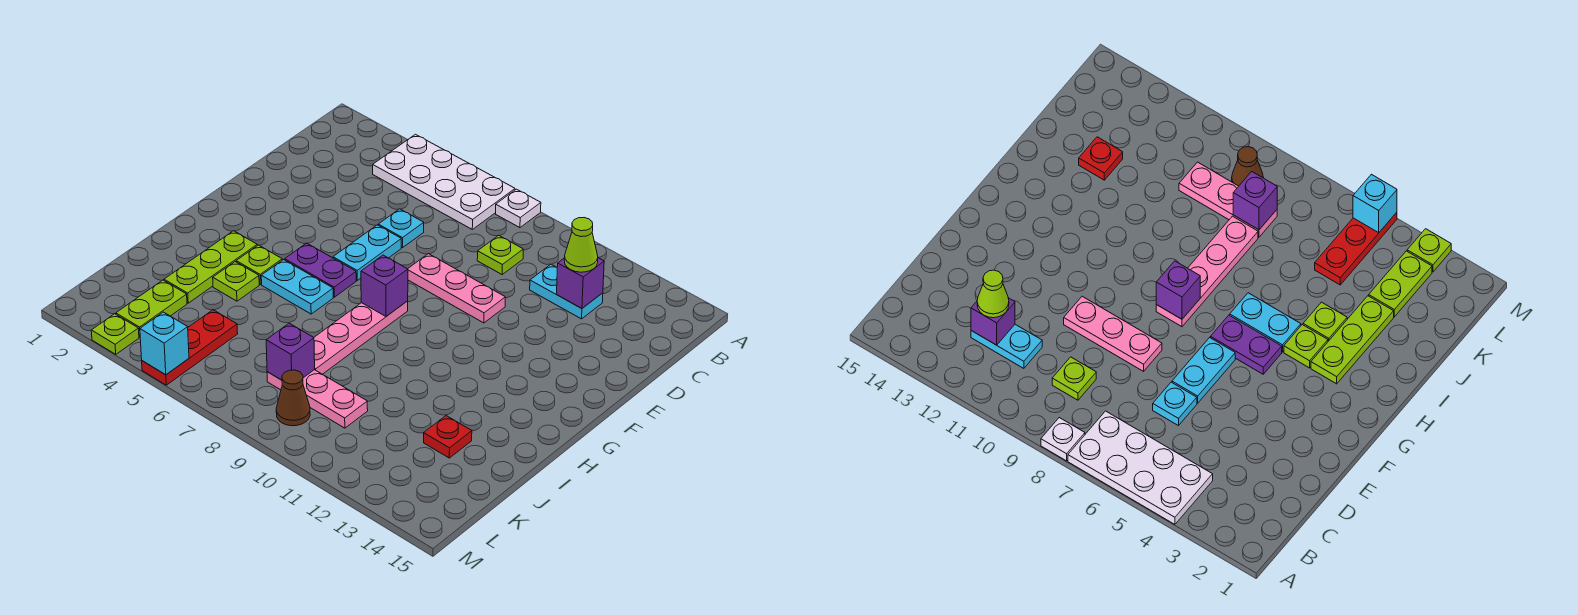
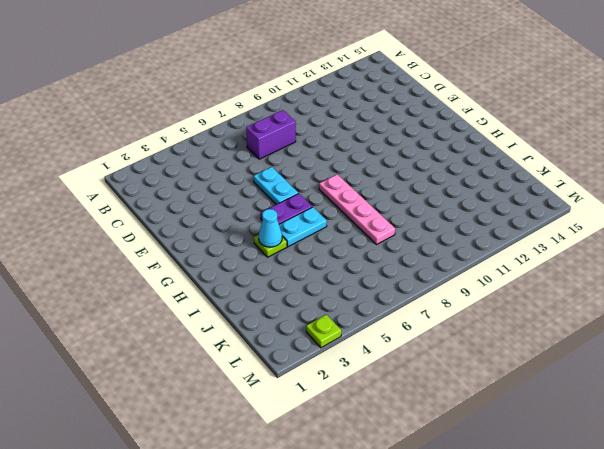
purple 1x2 brick [246,110,296,159] -> none
cyan 1x1 cone [259,209,282,247] -> none
none -> white 2x4 plate [373,134,515,229]
none -> white 1x1 plate [496,189,541,228]
none -> lime 1x1 plate [477,235,523,274]

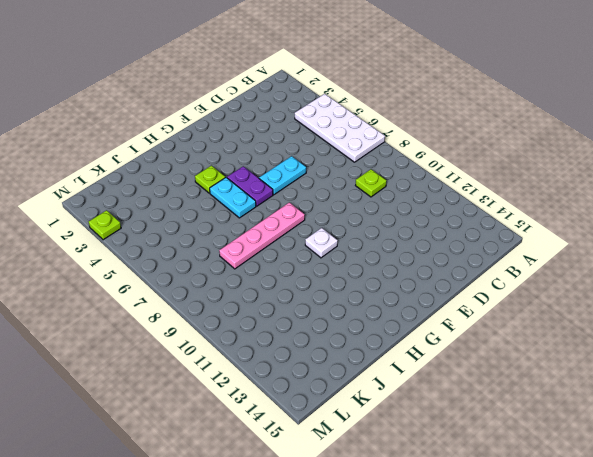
white 1x1 plate [305,228,338,258] -> white 1x1 plate moved to [496,189,541,228]
none -> cyan 1x2 plate [530,264,603,319]
none -> cyan 1x1 plate [378,209,424,248]
none -> pink 1x3 plate [408,254,505,323]

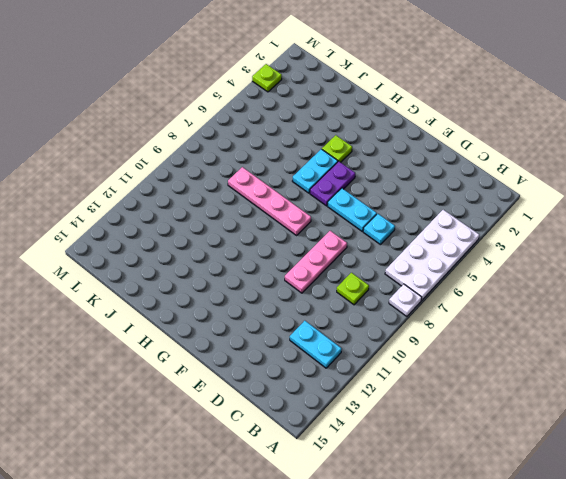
cyan 1x2 plate [290,321,342,368] -> cyan 1x2 plate turned to [530,264,603,319]
none -> lime 1x3 plate [164,231,257,303]
none -> lime 1x1 plate [213,262,259,301]
none -> red 1x1 plate [424,416,472,458]

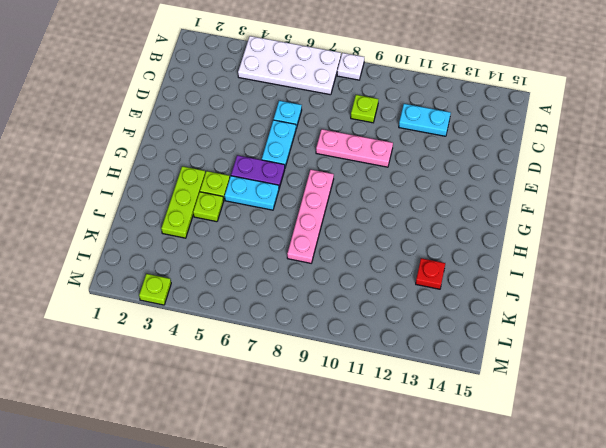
none -> lime 1x2 plate [116,280,187,337]
none -> red 1x3 plate [142,310,238,385]
none -> pink 1x3 plate [267,370,368,428]

